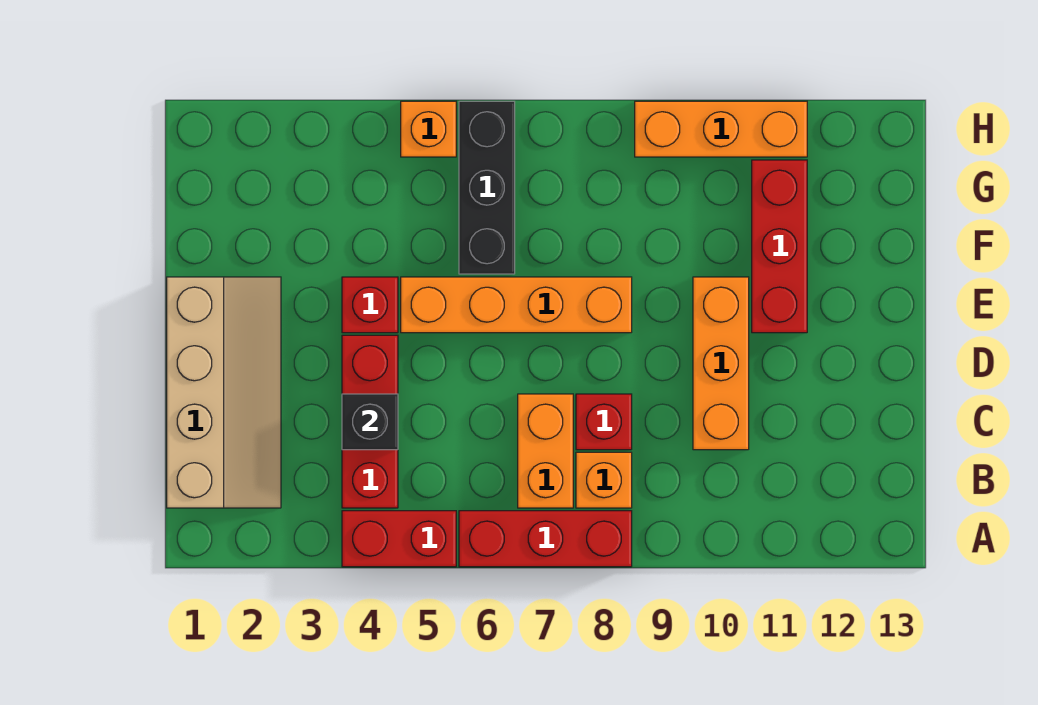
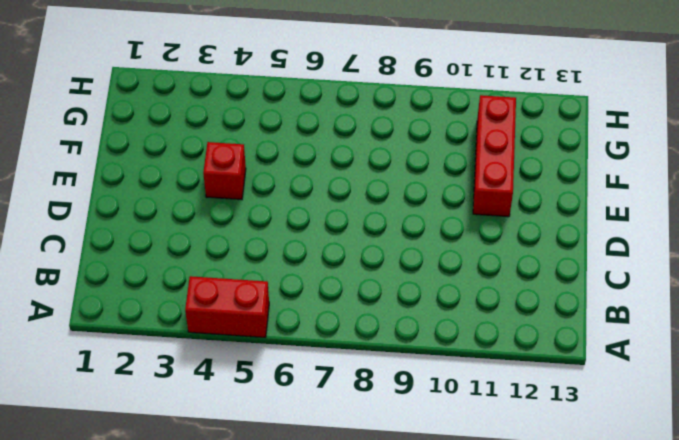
none -> red 1x3 brick [459,511,632,567]
none -> tan 2x4 slope [167,277,281,508]
none -> red 1x3 brick [342,335,398,508]

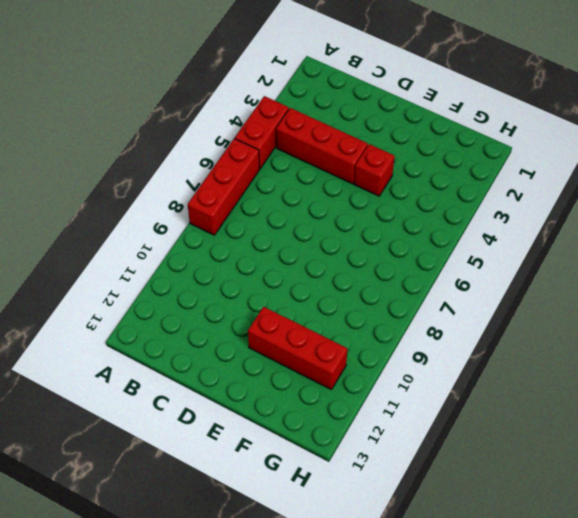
none -> tan 2x4 slope [167,277,281,508]
none -> orange 1x2 brick [518,394,573,508]
none -> orange 1x1 brick [576,452,632,508]

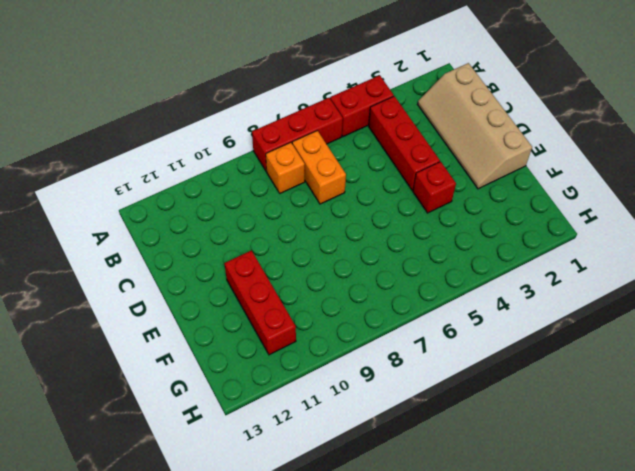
none -> red 1x1 brick [576,394,632,450]
none -> orange 1x3 brick [693,277,749,450]
none -> orange 1x4 brick [401,277,632,333]

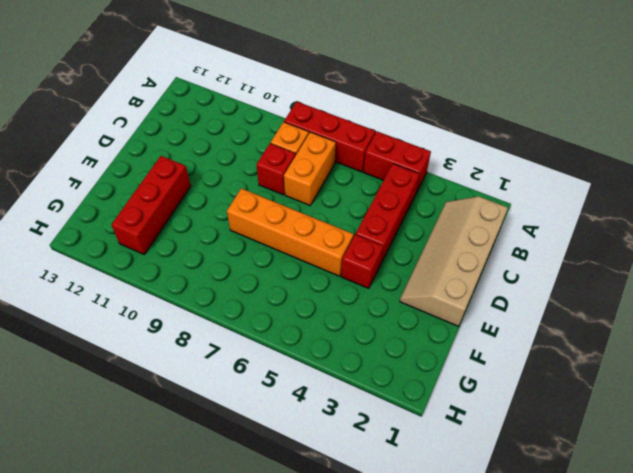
none -> orange 1x3 brick [693,277,749,450]
none -> black 1x3 brick [459,101,515,274]
none -> orange 1x1 brick [401,101,456,157]

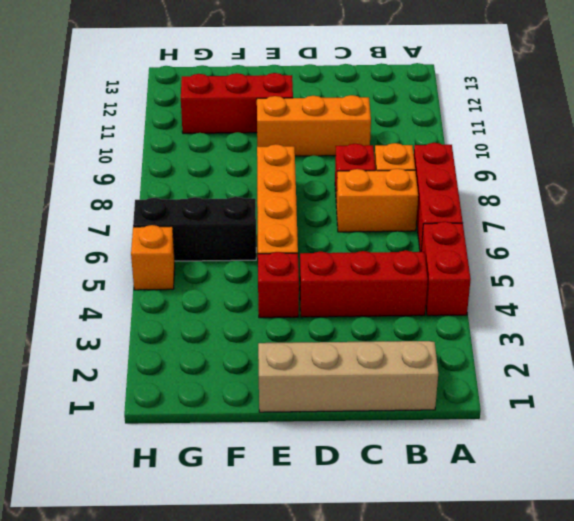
none -> orange 1x3 brick [635,101,807,157]
none -> black 1x1 brick [342,394,398,450]

